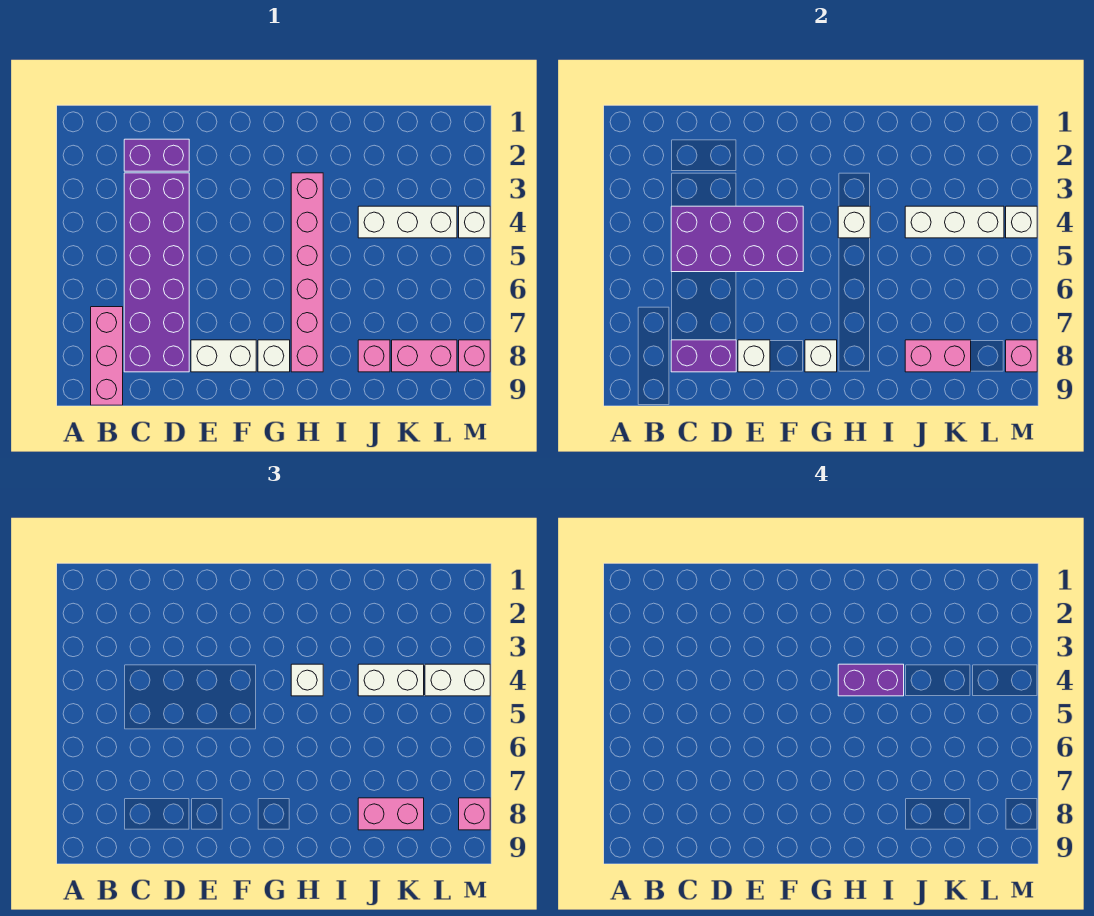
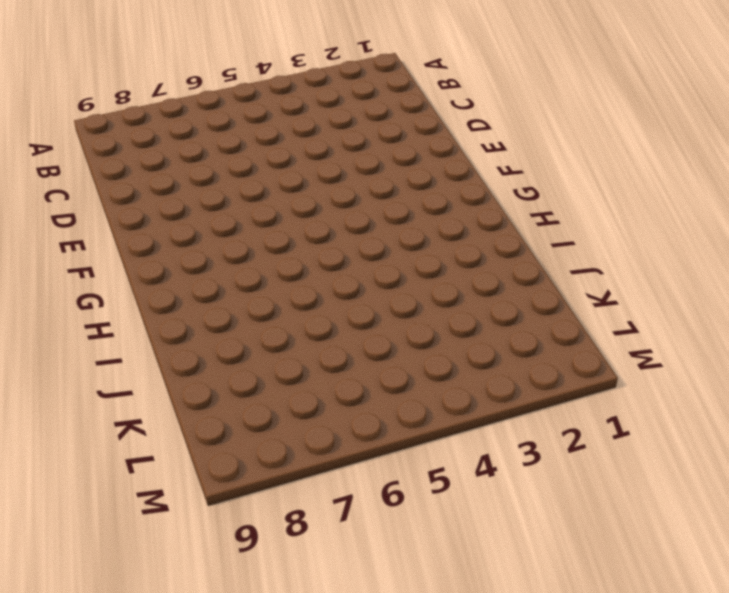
none -> pink 1x3 brick [91,307,123,405]
none -> purple 1x2 brick [124,139,189,171]
none -> purple 2x6 brick [124,173,189,372]

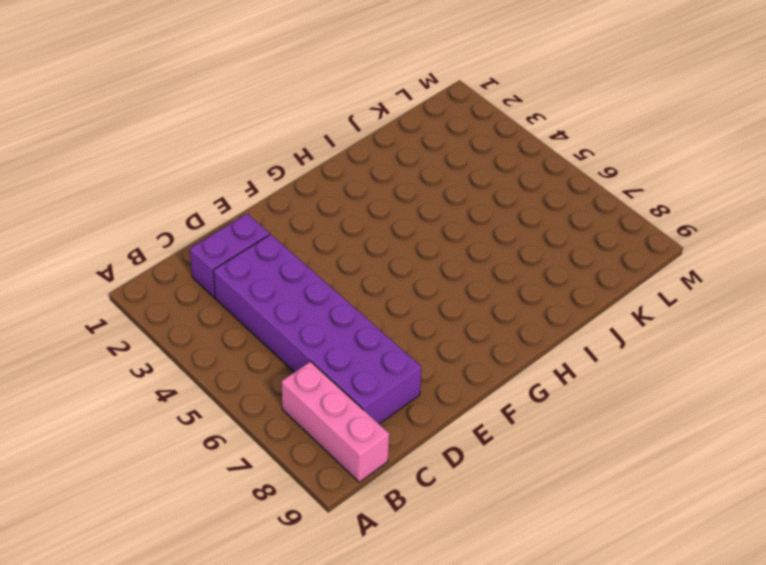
none -> white 1x2 brick [191,340,256,372]
none -> white 1x1 brick [258,340,290,372]
none -> pink 1x6 brick [291,173,323,372]

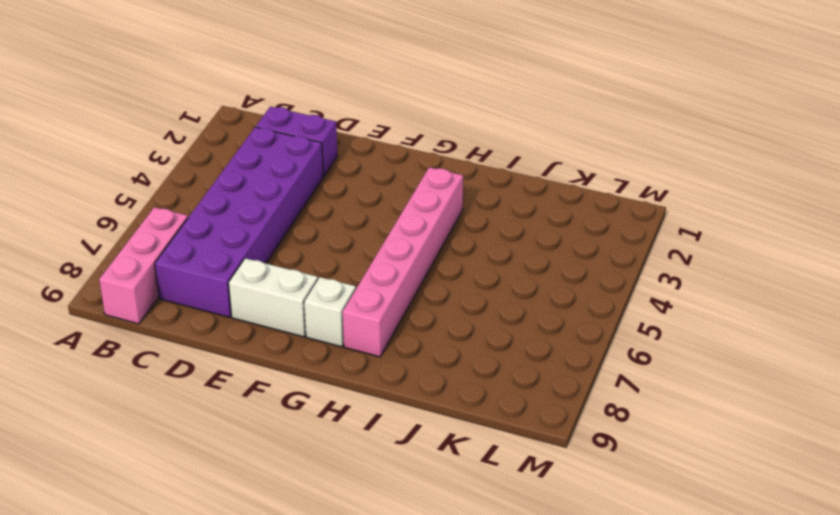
none -> white 1x3 brick [358,206,457,238]
none -> pink 1x1 brick [358,340,390,372]
none -> pink 1x2 brick [392,340,457,372]

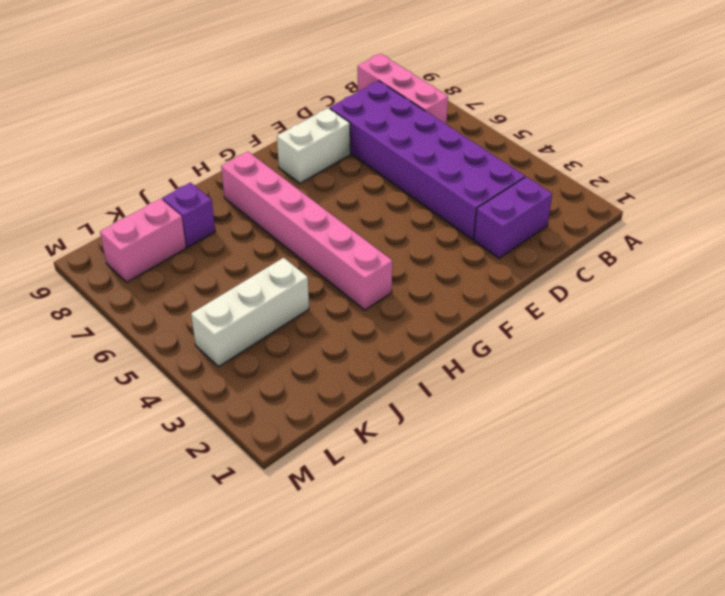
purple 1x1 brick [162,183,215,247] -> pink 1x1 brick [358,340,390,372]
none -> white 1x1 brick [258,340,290,372]
none -> white 1x1 brick [459,206,490,238]
none -> pink 1x1 brick [459,340,490,372]

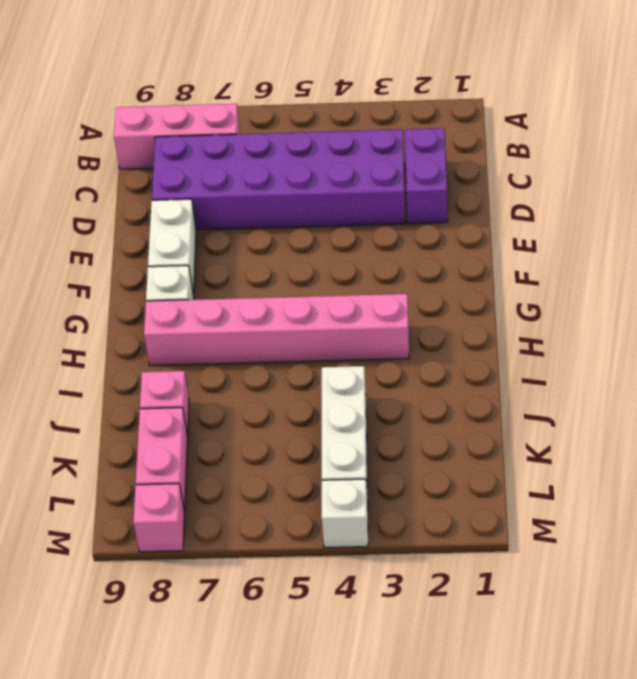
none -> purple 2x4 brick [671,206,803,272]
none -> purple 1x2 brick [671,340,736,372]
none -> white 1x1 brick [738,340,770,372]

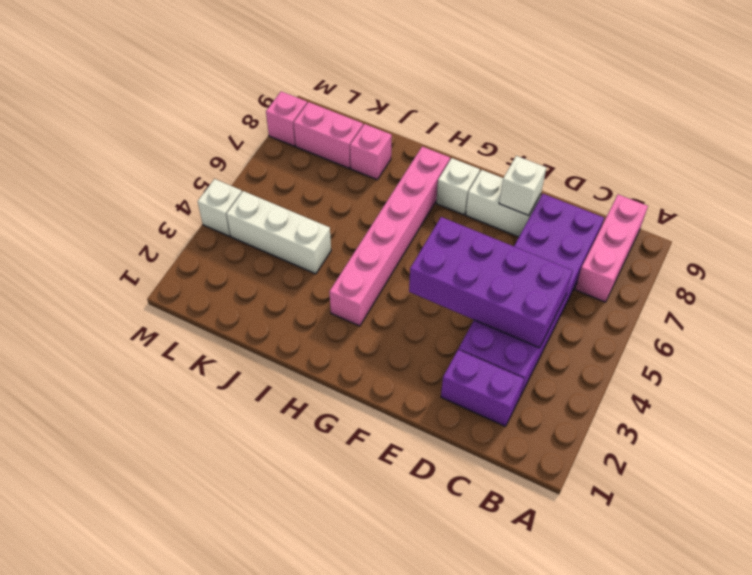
none -> purple 1x2 brick [671,340,736,372]
none -> white 1x1 brick [805,340,837,372]
none -> white 1x1 brick [838,206,870,238]

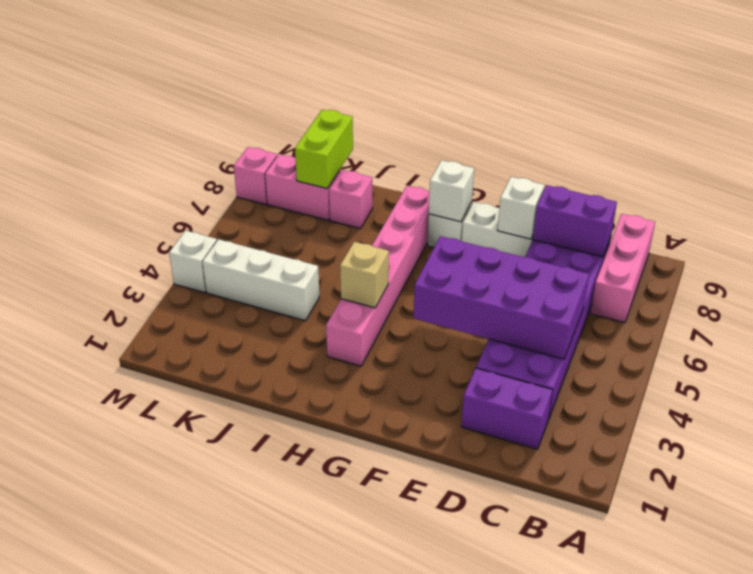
tan 1x1 brick [340,242,389,308] -> white 1x1 brick [838,206,870,238]
lime 1x2 brick [295,109,353,189] -> pink 1x2 brick [905,340,971,372]
none -> white 1x3 brick [905,206,1004,238]
none -> white 1x1 brick [1006,206,1037,238]
none -> pink 1x1 brick [1006,340,1037,372]

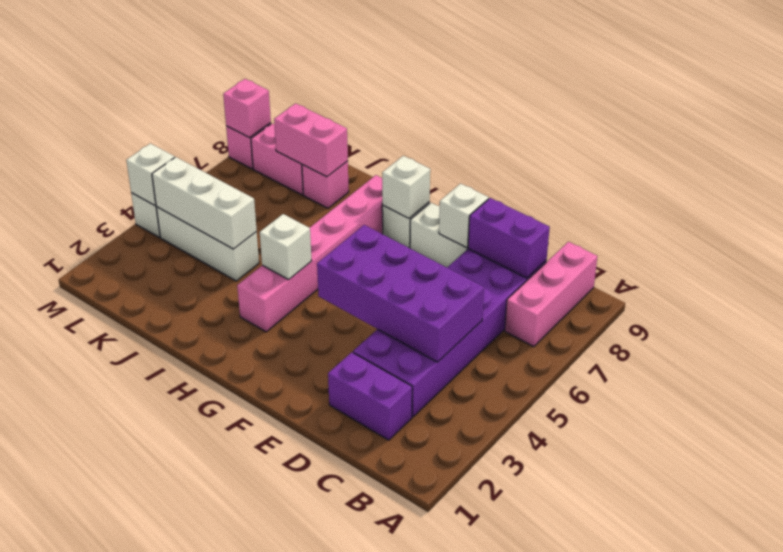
none -> white 1x1 brick [291,664,323,696]
none -> white 1x2 brick [358,664,424,696]
none -> pink 1x2 brick [358,798,424,830]

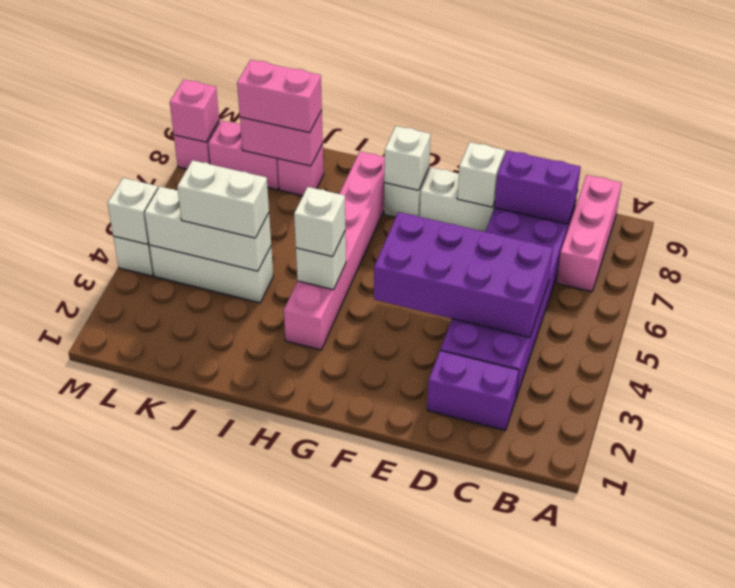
none -> white 1x2 brick [425,664,490,696]
none -> pink 1x1 brick [459,798,490,830]
none -> purple 1x2 brick [838,664,904,696]

